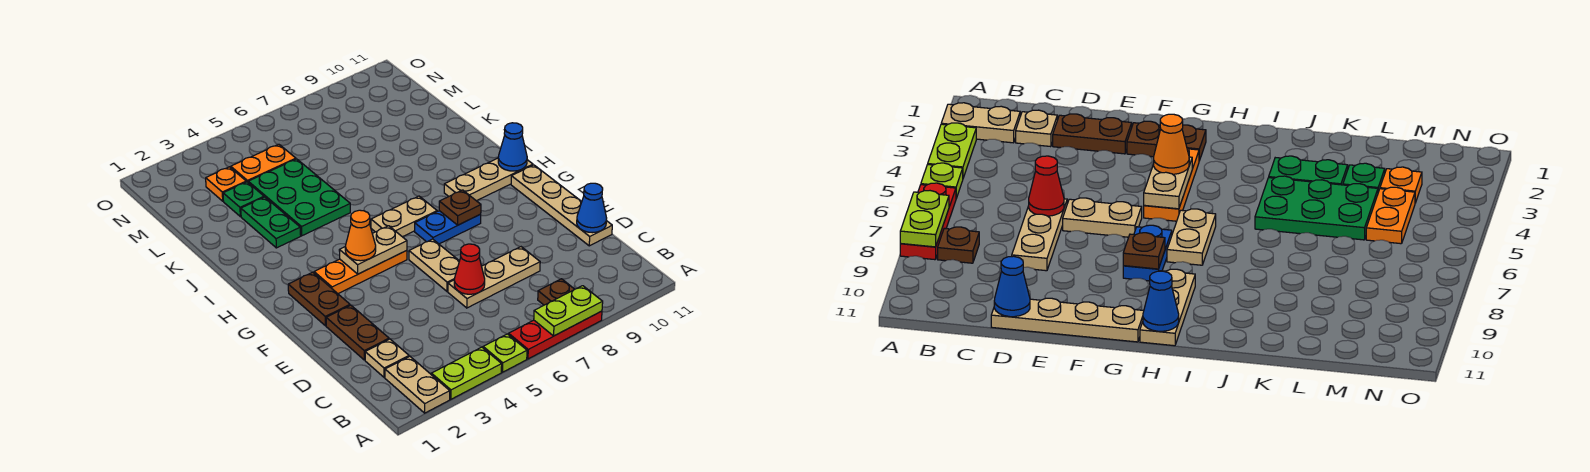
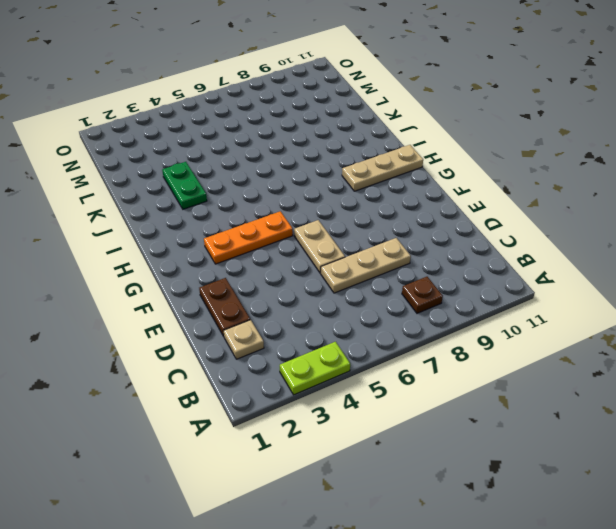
none -> tan 1x2 plate [385,357,450,413]
none -> lime 1x1 plate [483,334,527,372]
none -> red 1x3 plate [509,311,602,359]

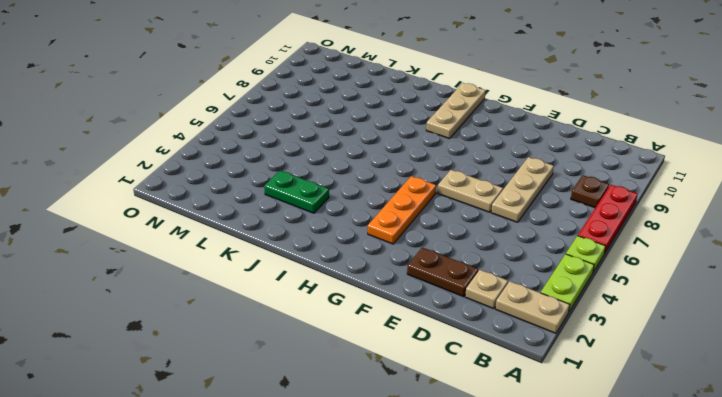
none -> tan 1x4 plate [511,165,612,246]
none -> brown 1x2 plate [288,272,350,326]
none -> blue 1x2 plate [415,211,481,244]

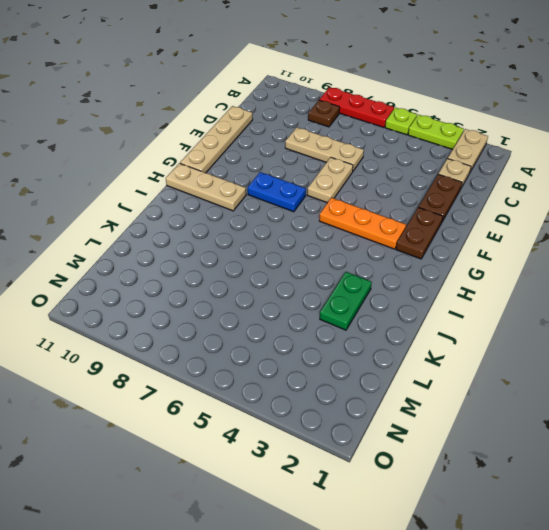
none -> tan 1x2 plate [371,196,437,237]
none -> green 2x3 plate [248,159,350,236]
none -> green 1x1 plate [223,182,264,217]

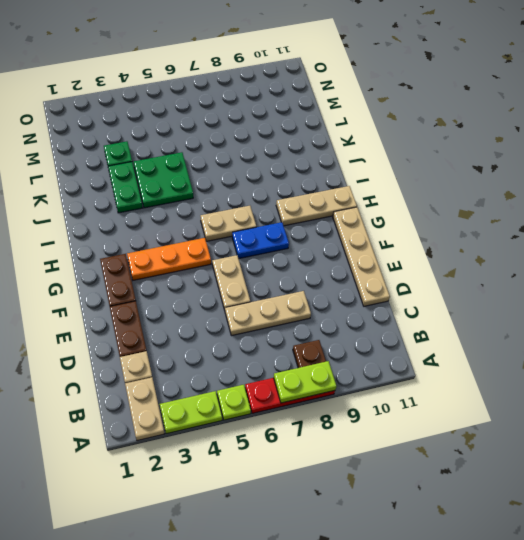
green 2x2 plate [134,152,193,208] -> green 2x3 plate [248,159,350,236]
none -> orange 1x1 plate [206,167,246,201]
none -> orange 1x2 plate [231,144,296,182]
none -> red 1x1 cone [454,244,485,294]

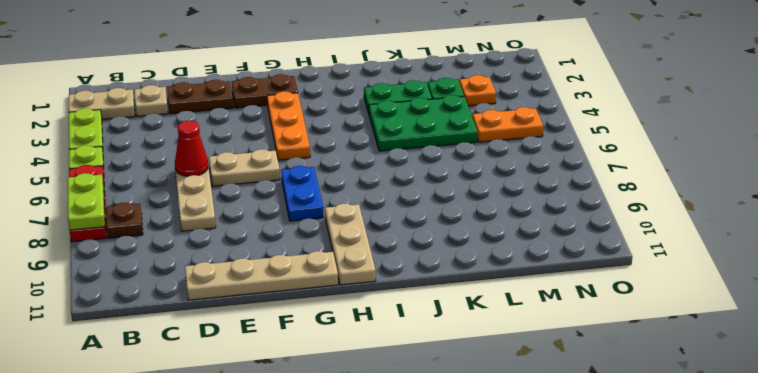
orange 1x2 plate [473,107,543,142] -> orange 1x2 plate turned to [231,144,296,182]
none -> tan 1x2 plate [371,196,437,237]
none -> blue 1x1 cone [577,183,607,233]
none -> tan 1x2 plate [339,226,407,274]

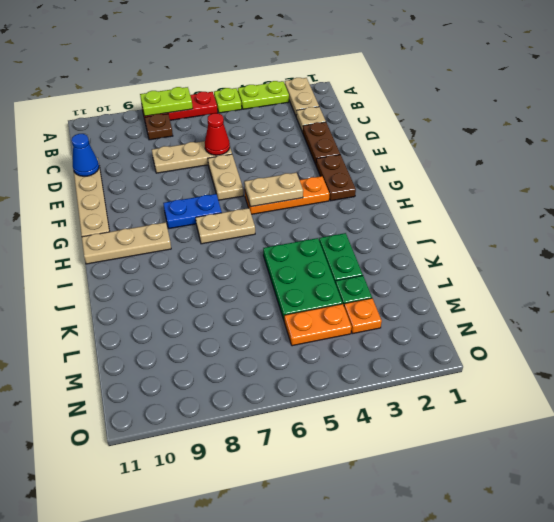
none -> brown 1x1 plate [439,190,481,225]
none -> blue 1x1 cone [498,123,527,171]
none -> orange 1x1 cone [345,210,376,261]

